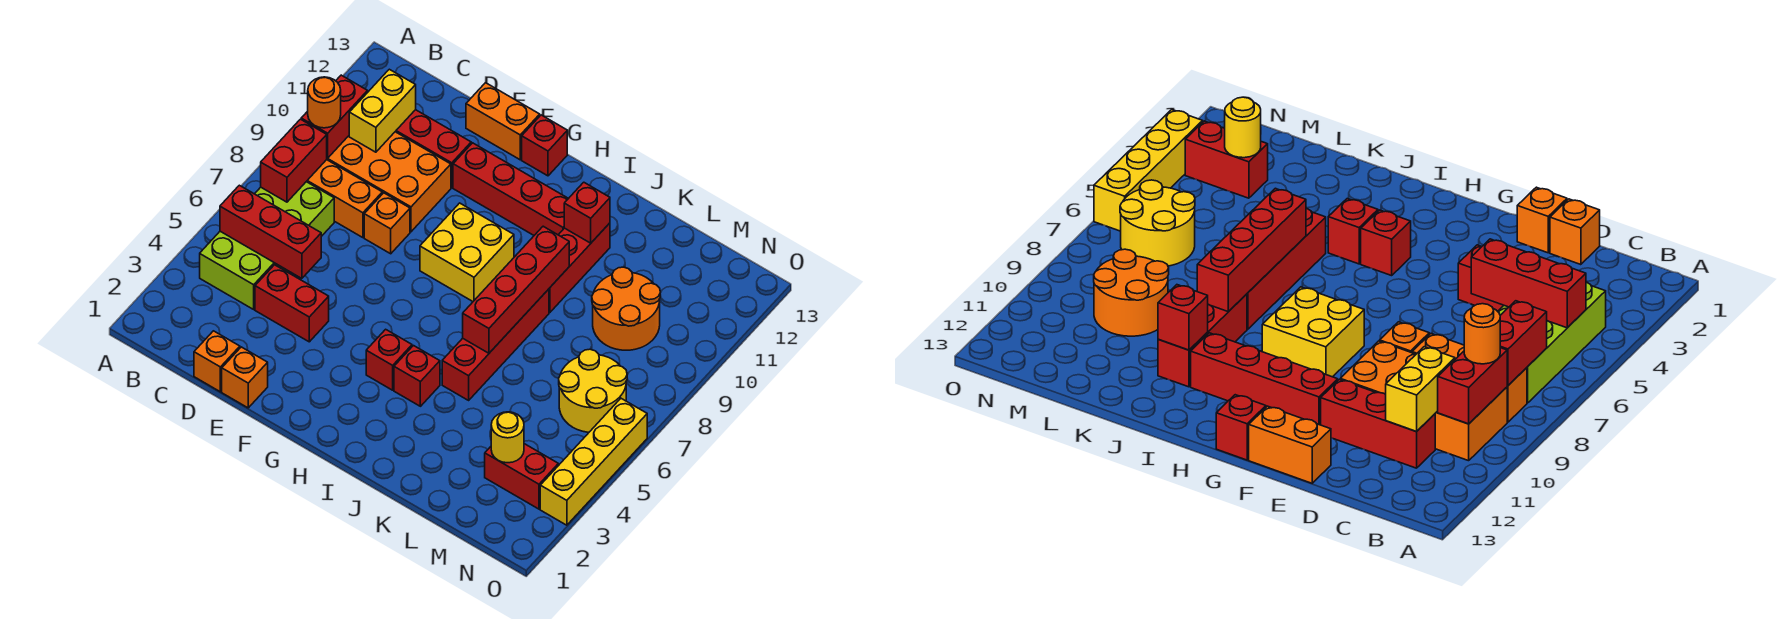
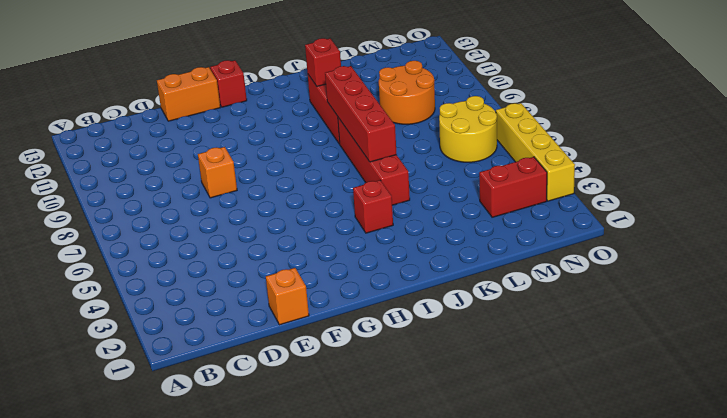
none -> lime 2x4 brick [200,182,334,309]
none -> orange 1x3 brick [306,160,382,238]
none -> orange 2x4 brick [327,132,451,232]

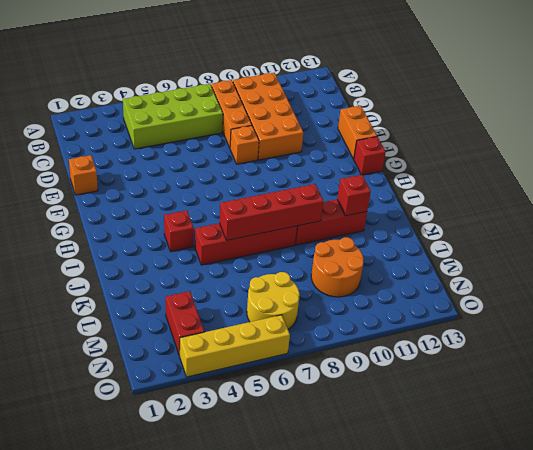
none -> red 1x3 brick [395,110,471,188]
none -> orange 1x1 brick [194,331,240,392]
none -> red 1x2 brick [255,265,329,342]

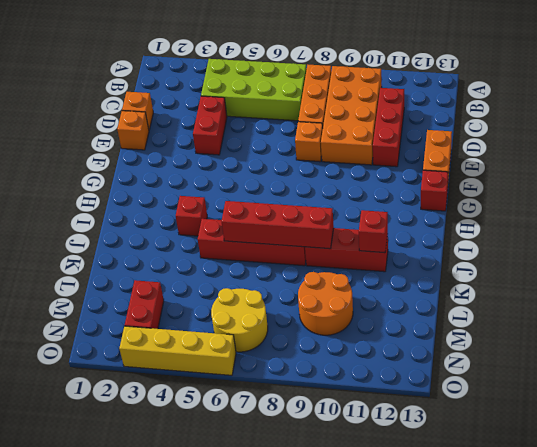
none -> red 1x4 brick [453,143,569,235]
none -> yellow 2x2 brick [420,203,514,301]
none -> red 1x1 brick [366,329,412,390]

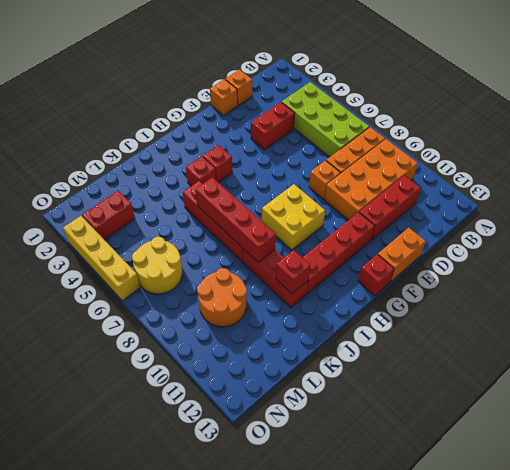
none -> red 1x3 brick [220,185,321,278]
none -> red 1x2 brick [261,119,327,202]
none -> red 1x2 brick [301,75,367,158]

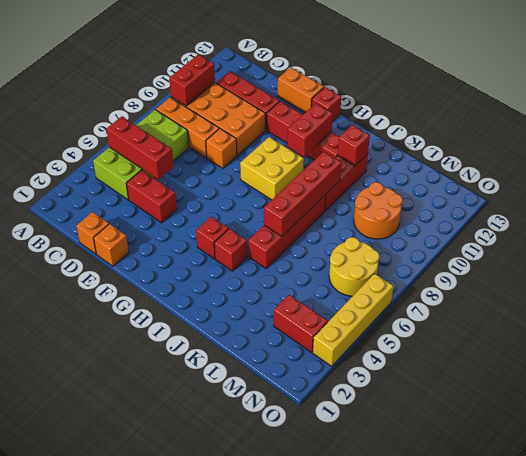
red 1x2 brick [287,103,333,157] -> red 1x2 brick moved to [261,119,327,202]
none -> yellow 1x2 brick [349,69,416,152]
none -> yellow 1x1 round brick [491,412,524,463]
none -> orange 1x1 round brick [308,77,341,128]

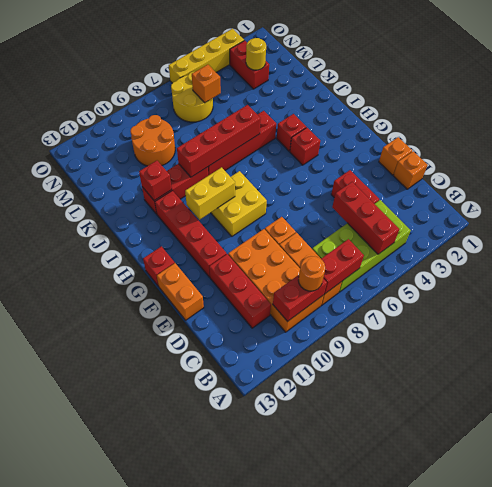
yellow 1x2 brick [185,167,235,220] -> yellow 1x2 brick moved to [349,69,416,152]
orange 1x1 brick [192,65,221,103] -> none

